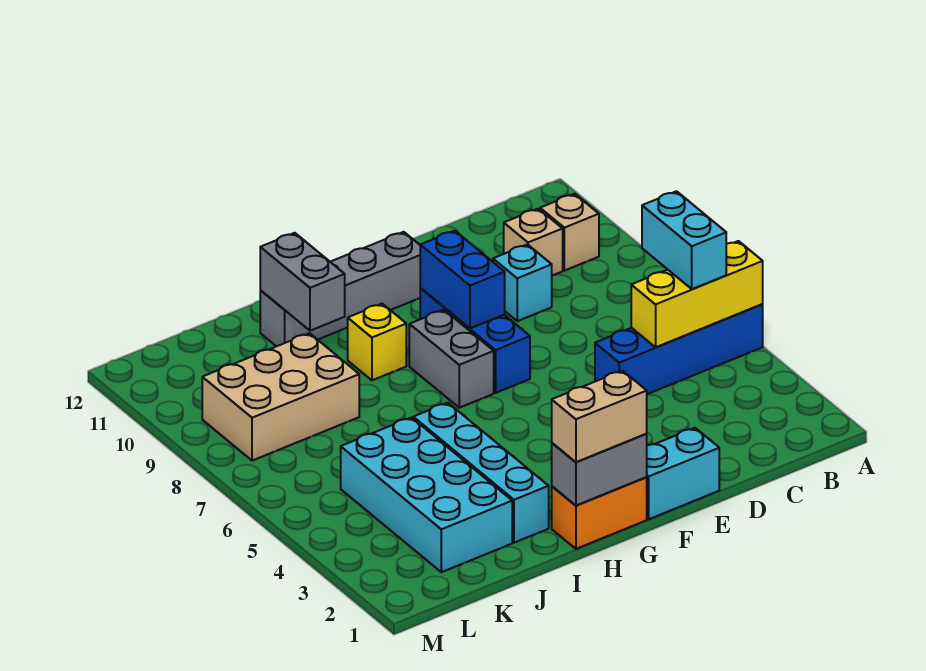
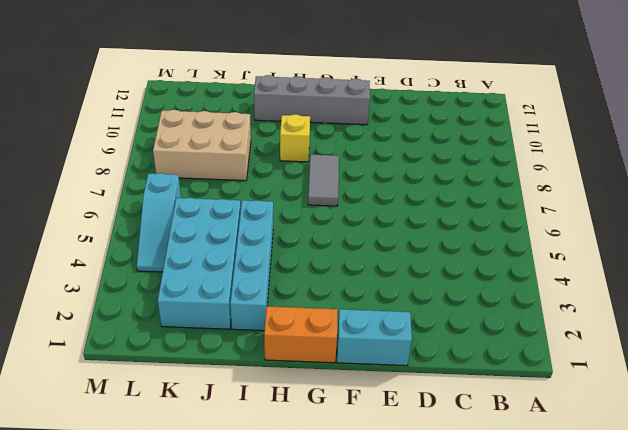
grey 1x2 tile [308,155,339,206] -> grey 1x2 brick [409,310,494,408]
cyan 1x3 slope [137,173,181,272] -> none
none -> blue 1x4 brick [595,304,763,394]
none -> tan 1x1 brick [540,194,599,271]
none -> tan 1x1 brick [504,209,563,276]

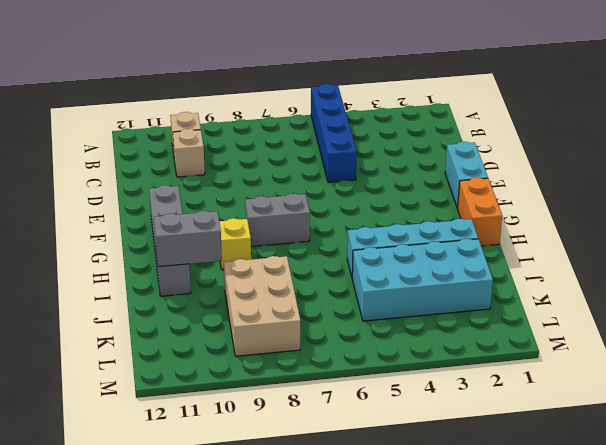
none -> cyan 1x1 brick [493,244,552,321]
none -> blue 1x3 brick [420,288,530,393]
none -> yellow 1x3 brick [631,241,763,347]

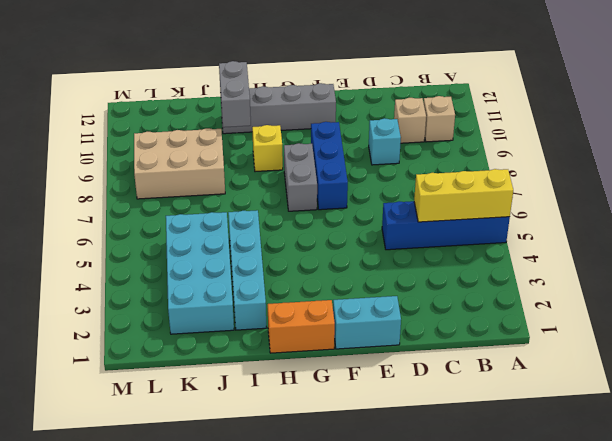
none -> blue 1x2 brick [420,231,505,328]
none -> grey 1x2 brick [552,434,647,505]
none -> cyan 1x2 brick [642,191,726,289]

